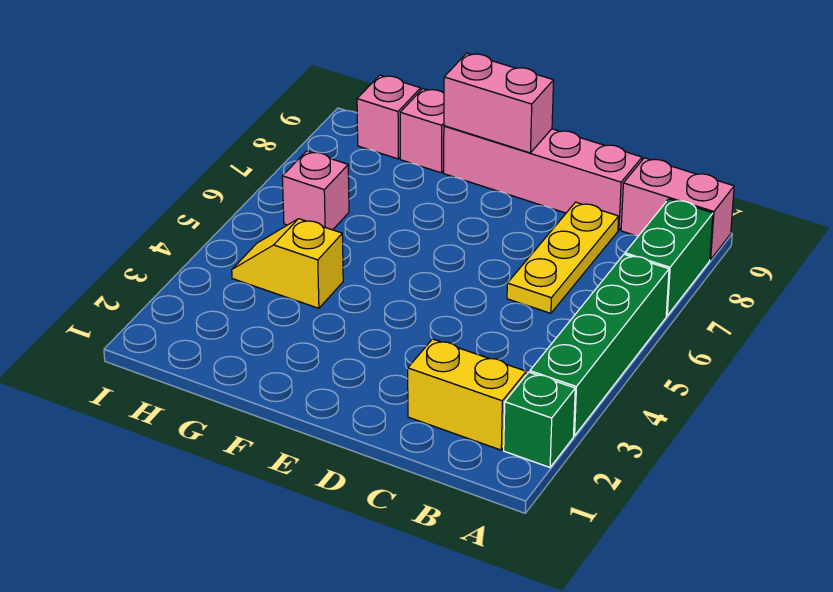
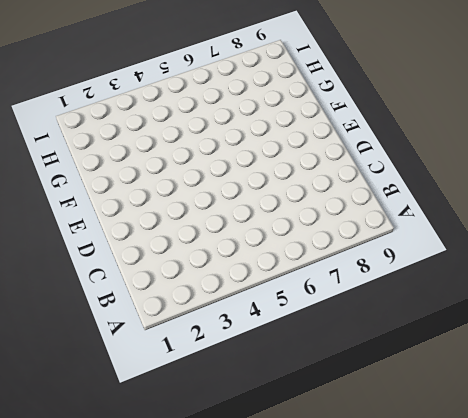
none -> green 1x1 brick [504,372,575,467]
none -> green 1x4 brick [530,254,669,436]
none -> green 1x2 brick [625,199,713,316]

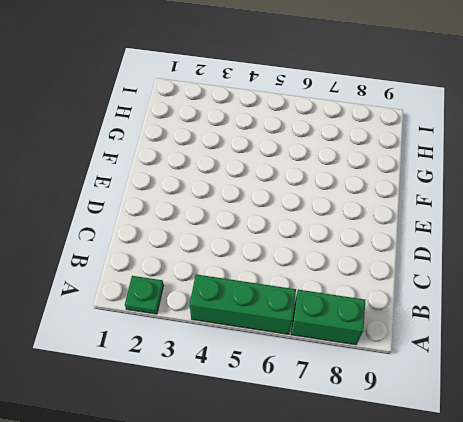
green 1x1 plate [125,276,164,314] -> green 1x1 brick [504,372,575,467]
green 1x3 brick [190,274,296,334] -> green 1x4 brick [530,254,669,436]
none -> pink 1x2 brick [621,158,734,260]
none -> yellow 1x2 brick [408,339,526,450]
none -> yellow 1x3 plate [507,202,619,313]

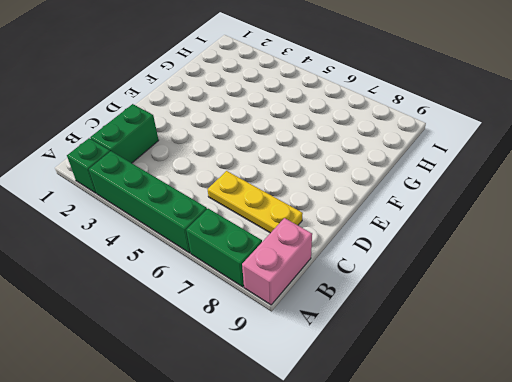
green 1x2 brick [90,104,159,163] -> yellow 1x2 brick [408,339,526,450]
none -> pink 1x4 brick [444,126,642,230]
none -> yellow 1x2 slope [232,219,343,308]
none -> pink 1x1 brick [400,89,444,173]

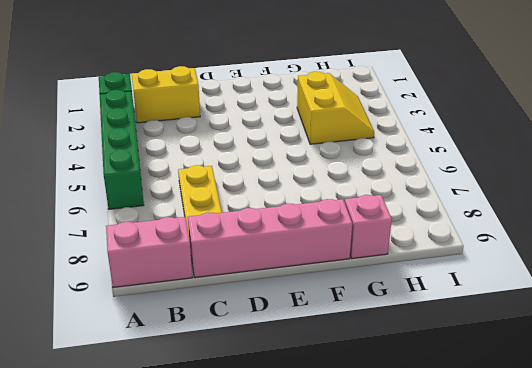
yellow 2x2 slope [297,71,374,144] -> yellow 1x2 slope [232,219,343,308]
none -> green 1x2 brick [625,199,713,316]
none -> pink 1x1 brick [282,151,349,230]
none -> pink 1x1 brick [357,75,421,159]

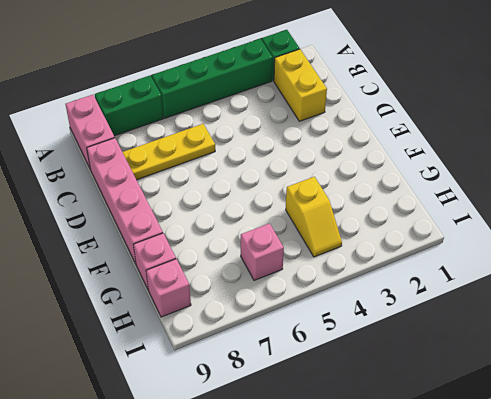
none -> pink 1x2 brick [444,53,554,153]

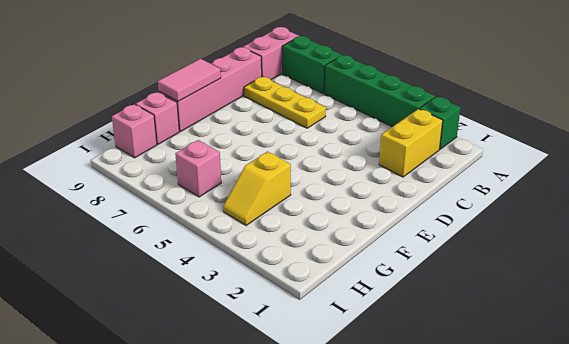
pink 1x2 tile [158,59,221,101] -> pink 1x2 brick [444,53,554,153]

